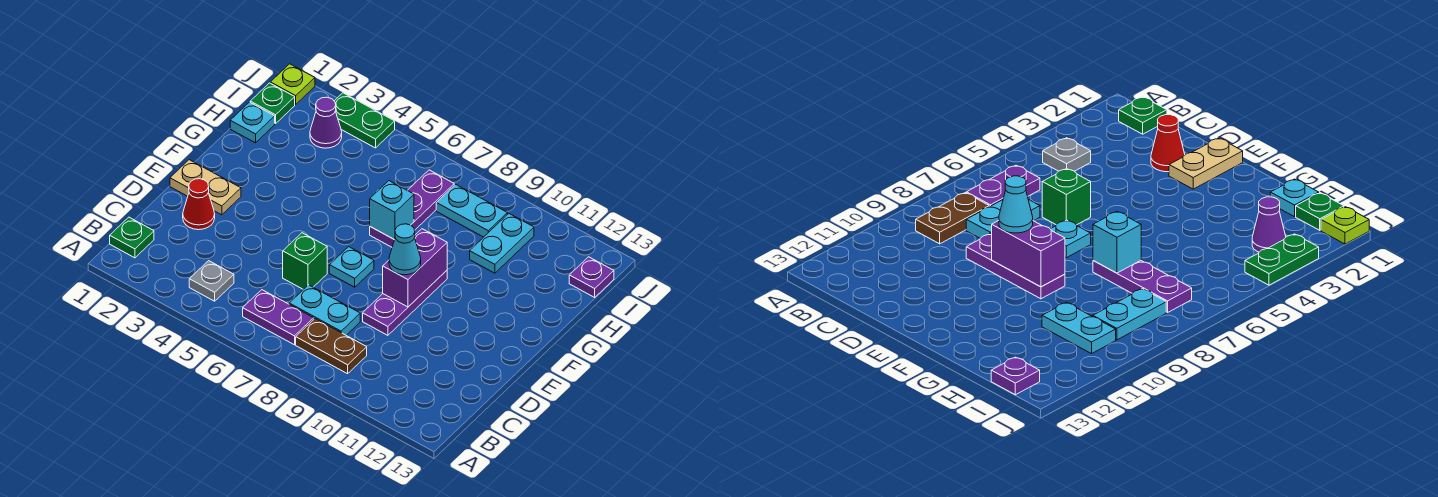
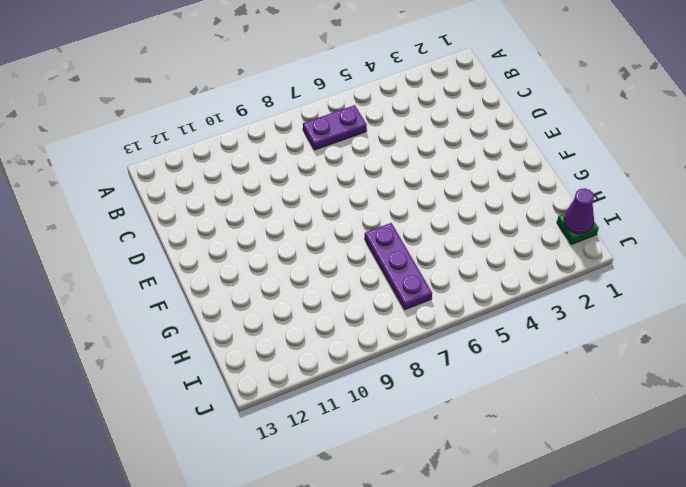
purple 1x1 cone [564,188,594,234] -> purple 1x1 cone moved to [310,97,342,148]
none -> green 1x1 plate [110,217,154,258]
none -> grey 1x1 plate [189,261,234,301]
none -> brown 1x2 plate [296,319,367,374]

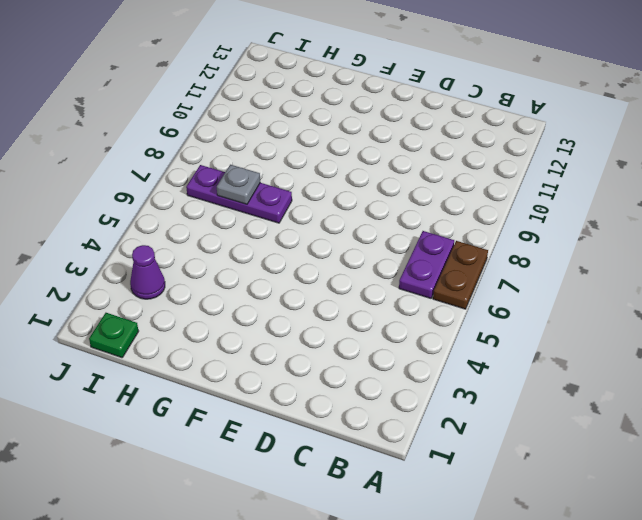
brown 1x2 plate [433,241,488,309] -> brown 1x2 plate moved to [296,319,367,374]
grey 1x1 plate [217,165,260,204] -> grey 1x1 plate moved to [189,261,234,301]
none -> green 1x1 plate [110,217,154,258]
none -> cyan 1x2 plate [289,285,360,335]
none -> red 1x1 cone [183,179,215,230]

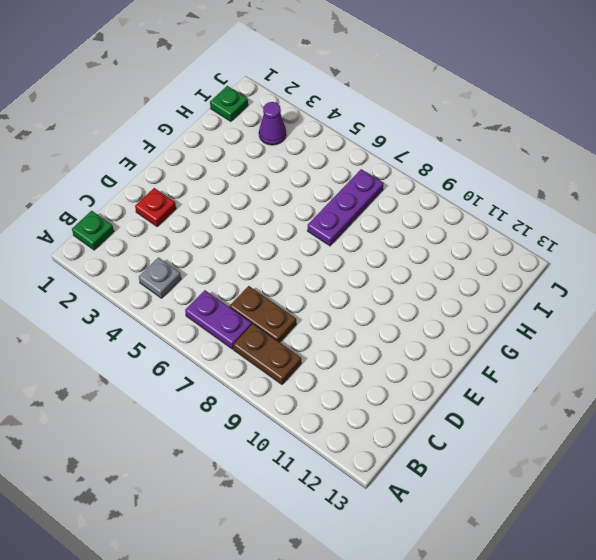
brown 1x2 plate [230,286,296,342] -> cyan 1x2 plate [289,285,360,335]
red 1x1 plate [135,188,176,227] -> red 1x1 cone [183,179,215,230]
none -> green 1x1 brick [283,233,327,289]
none -> purple 1x3 plate [363,270,447,335]
none -> tan 1x2 plate [170,160,241,215]

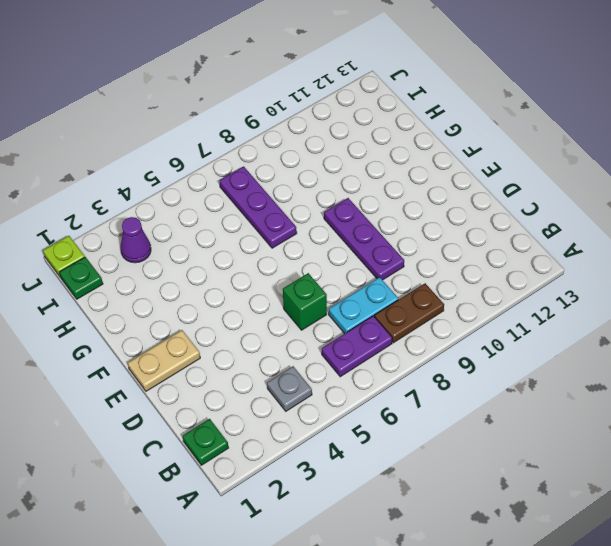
none -> red 1x1 cone [183,179,215,230]
none -> cyan 1x1 plate [329,247,374,287]
none -> cyan 1x1 plate [230,102,275,143]

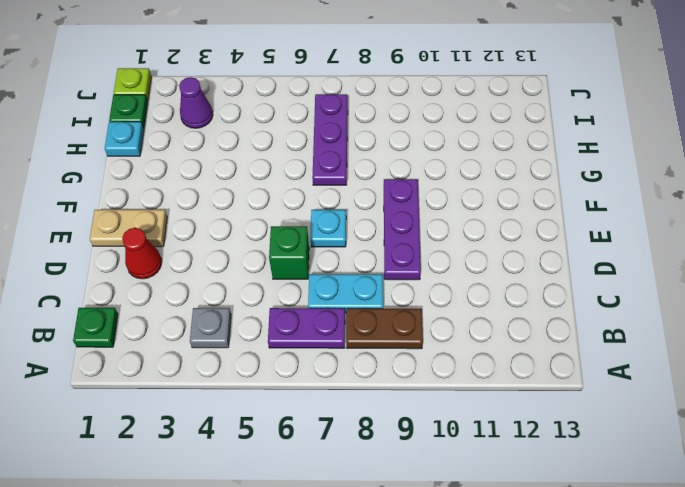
none -> cyan 1x2 plate [470,214,534,273]
none -> cyan 1x2 plate [436,184,508,237]
none -> purple 1x1 plate [569,257,614,297]

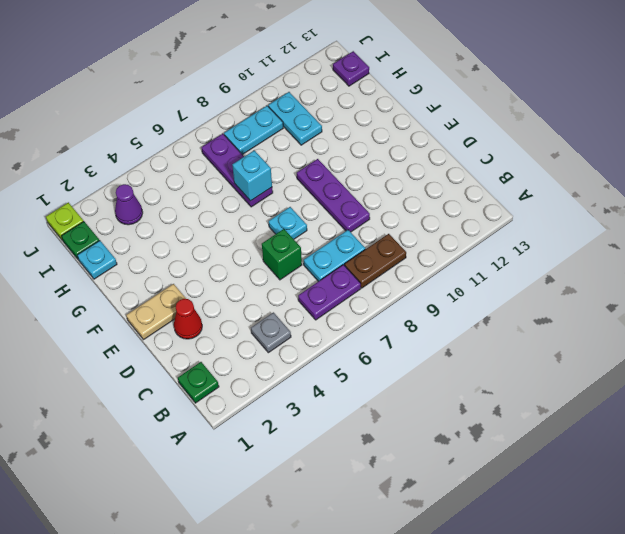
none -> green 1x2 plate [335,93,395,148]
none -> purple 1x2 brick [383,229,447,307]
none -> cyan 1x1 cone [389,224,421,275]

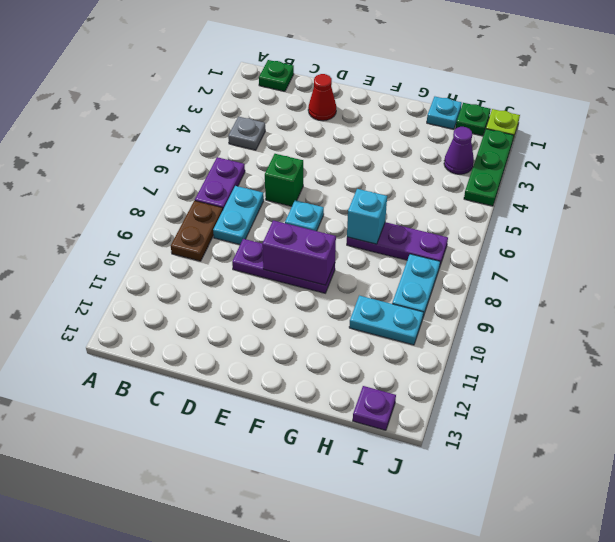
green 1x3 plate [464,129,514,206] -> green 1x2 plate [335,93,395,148]
none -> tan 1x2 plate [170,160,241,215]
none -> cyan 1x1 cone [389,224,421,275]

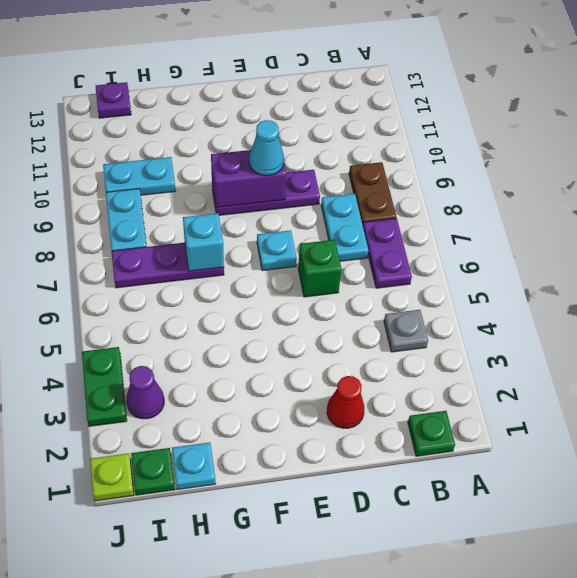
none -> tan 1x2 plate [170,160,241,215]

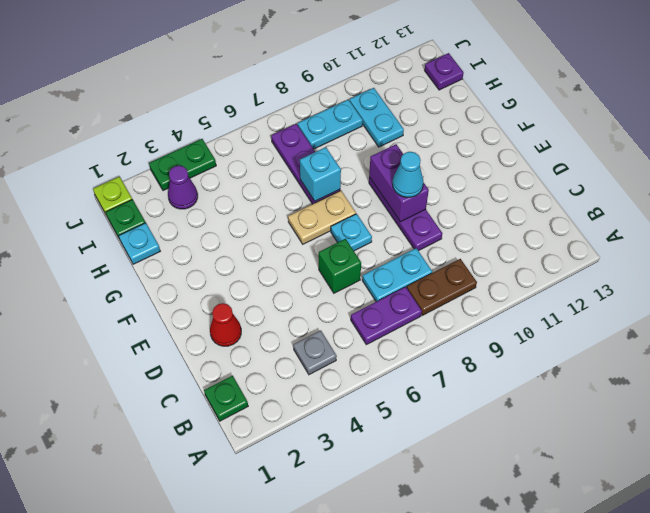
tan 1x2 plate [288,190,356,244] -> tan 1x2 plate moved to [170,160,241,215]

